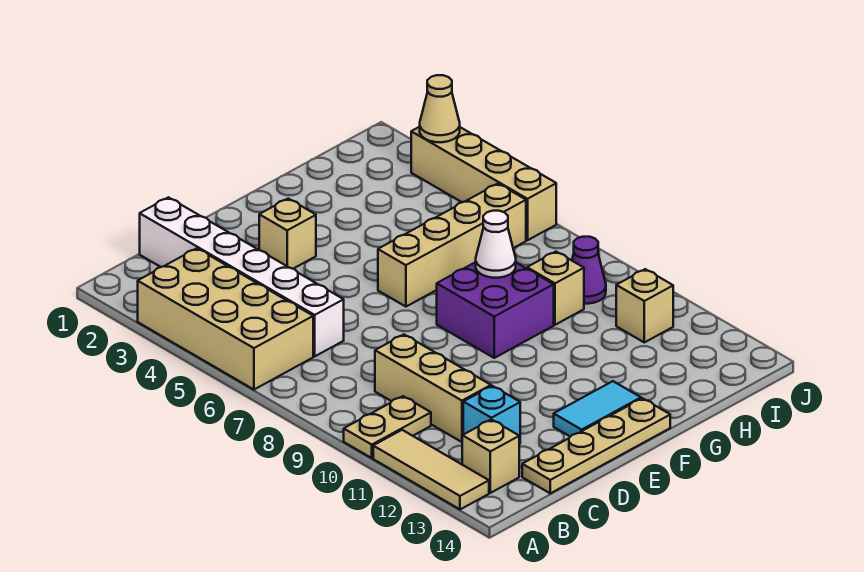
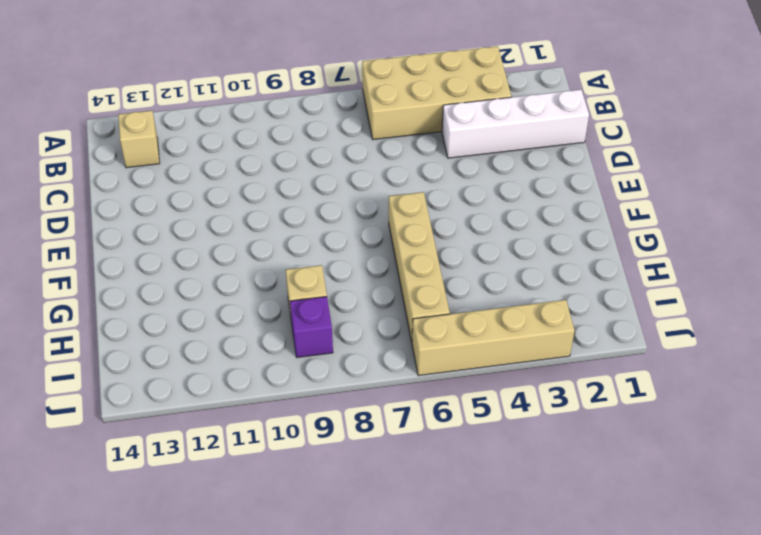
white 1x4 brick [442,90,589,158] -> white 1x6 brick [140,197,344,356]
purple 1x1 brick [290,297,333,357] -> purple 1x1 cone [572,237,606,304]
none -> tan 1x2 plate [344,396,431,458]
none -> tan 1x3 tile [373,430,489,509]
none -> tan 1x3 brick [375,335,491,442]

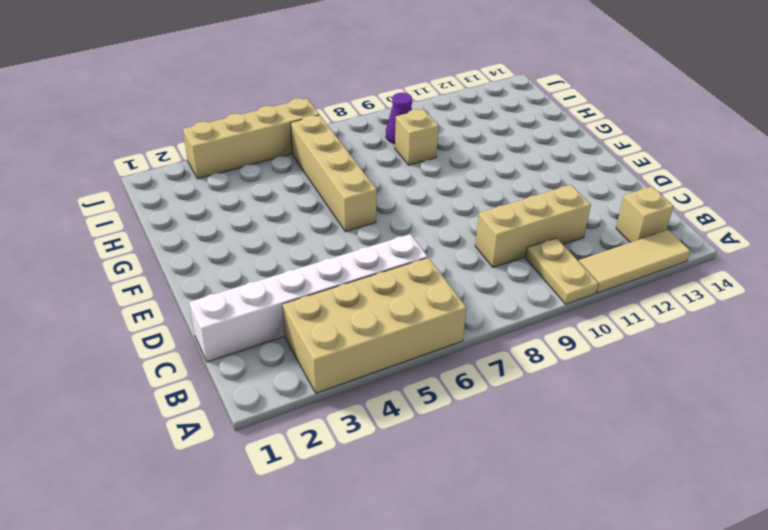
none -> cyan 1x1 brick [463,386,520,444]
none -> tan 1x4 plate [522,398,670,493]
none -> tan 1x1 brick [259,199,316,269]

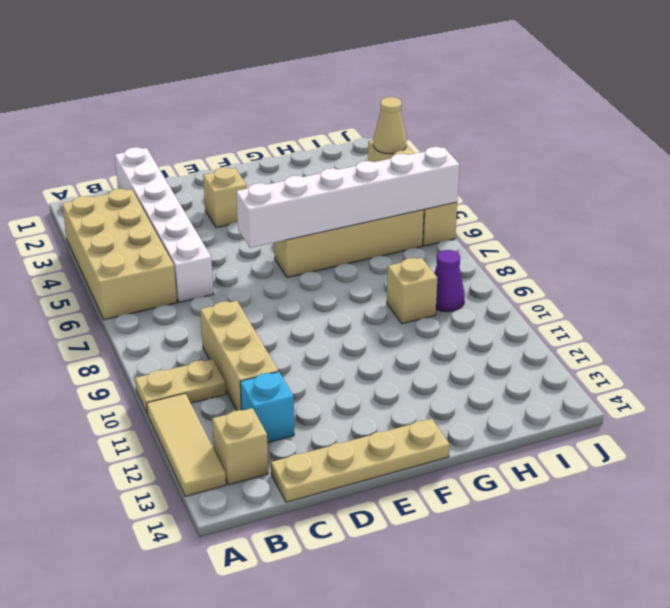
white 1x6 brick [236,147,460,248] -> none
none -> cyan 1x2 tile [554,381,641,437]
none -> purple 2x2 brick [437,262,554,358]
none -> tan 1x1 brick [616,269,673,342]

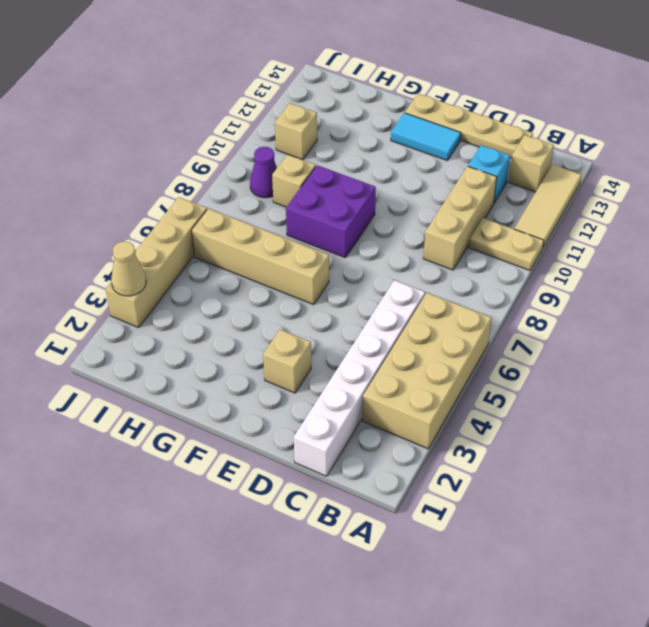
none -> white 1x1 cone [476,211,516,278]

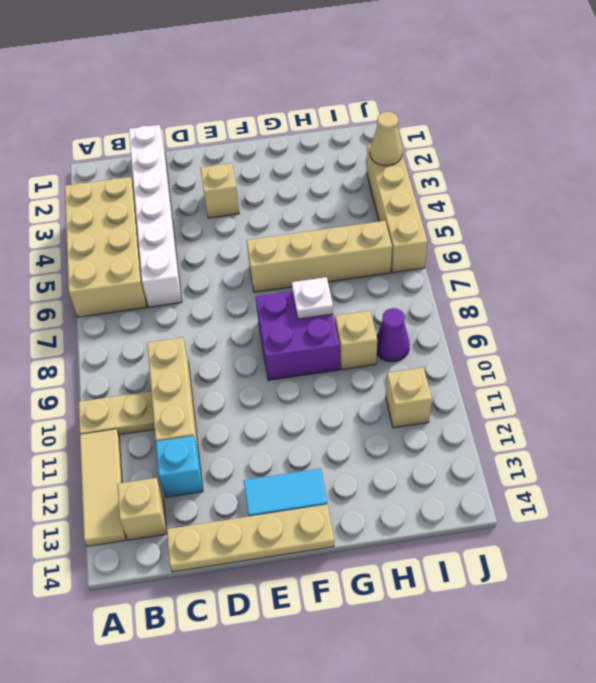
white 1x1 plate [292,277,333,319] -> white 1x1 cone [476,211,516,278]

